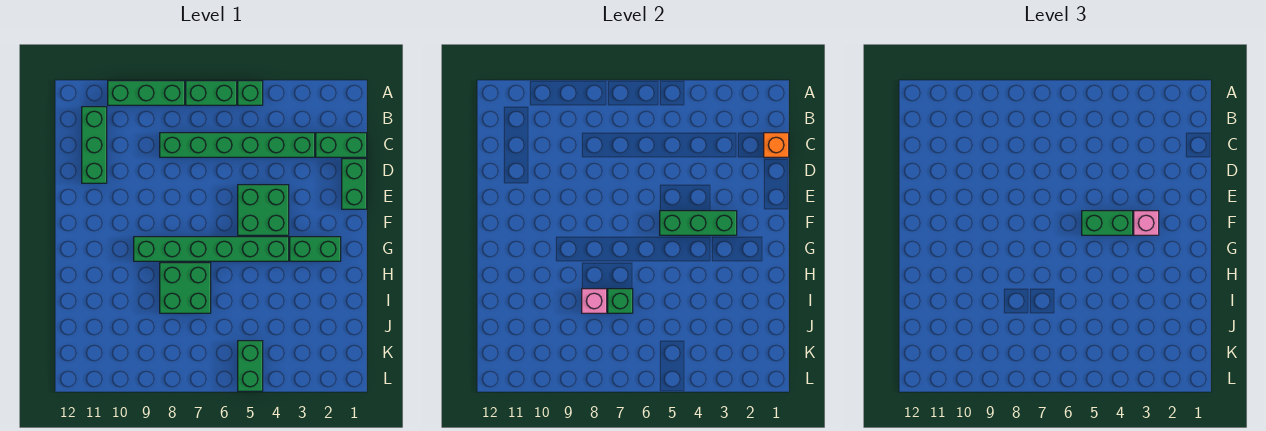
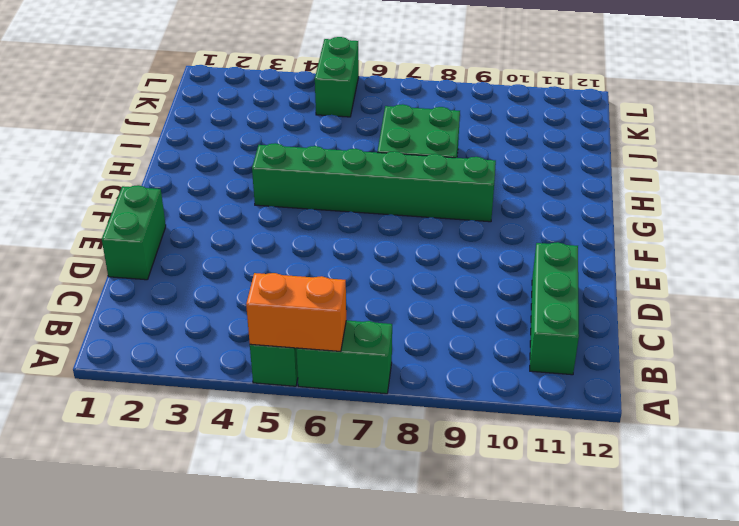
orange 1x2 brick [246,273,346,351] -> none
none -> green 1x3 brick [108,81,185,105]
none -> green 1x2 brick [316,133,367,157]
none -> green 1x6 brick [160,133,315,157]

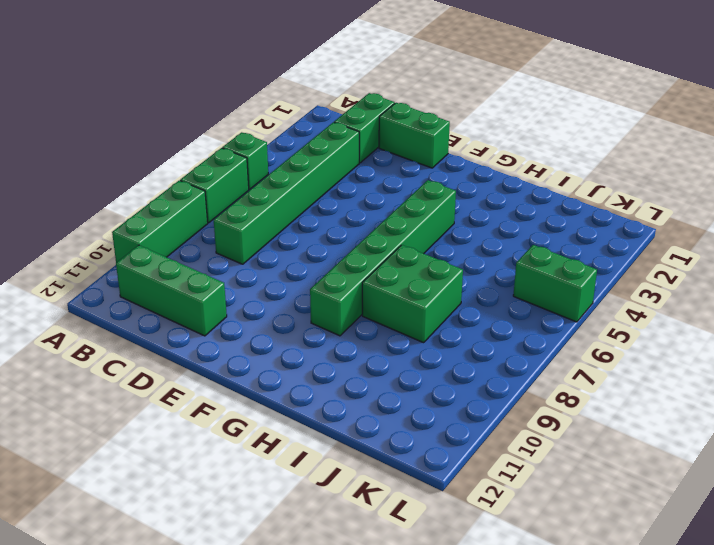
none -> green 2x2 brick [238,185,289,235]
none -> green 1x2 brick [290,237,341,261]
none -> orange 1x1 brick [764,133,789,157]

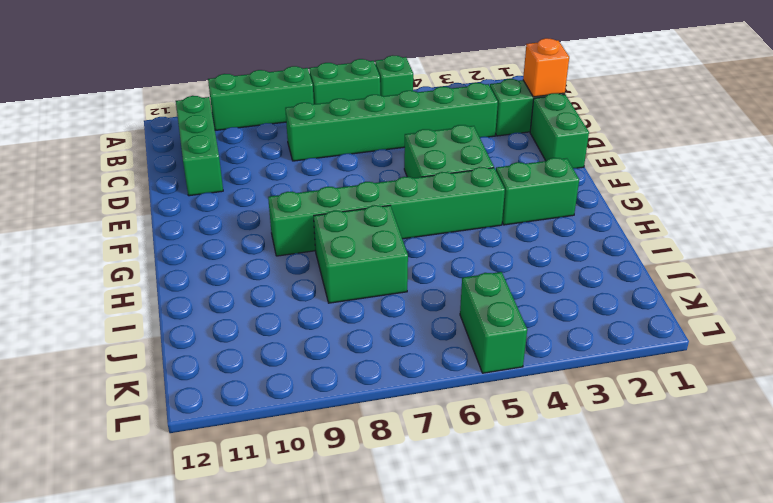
none -> green 1x3 brick [660,211,737,235]
none -> green 1x1 brick [608,289,633,313]
none -> pink 1x1 brick [582,289,607,313]

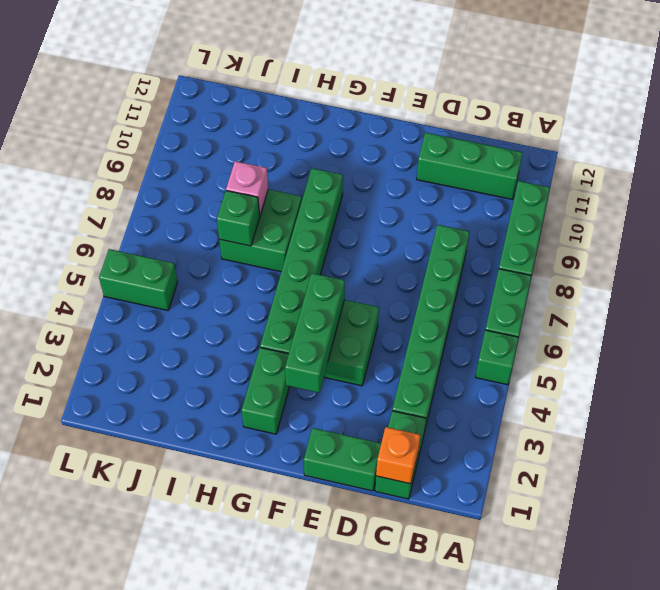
none -> pink 1x1 brick [1134,211,1159,235]
none -> green 1x2 brick [1082,211,1133,235]

